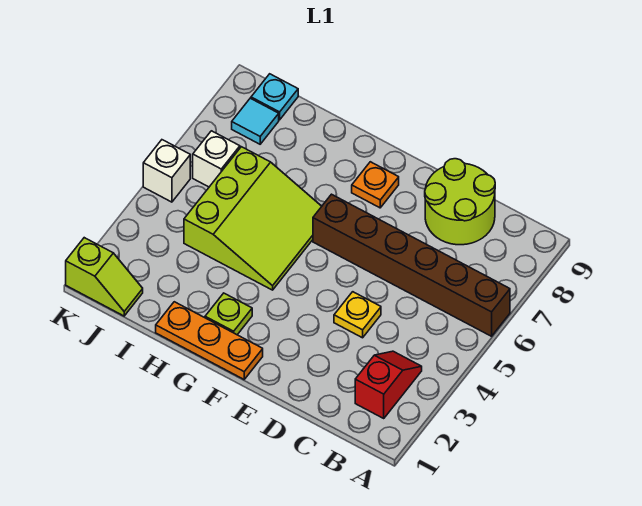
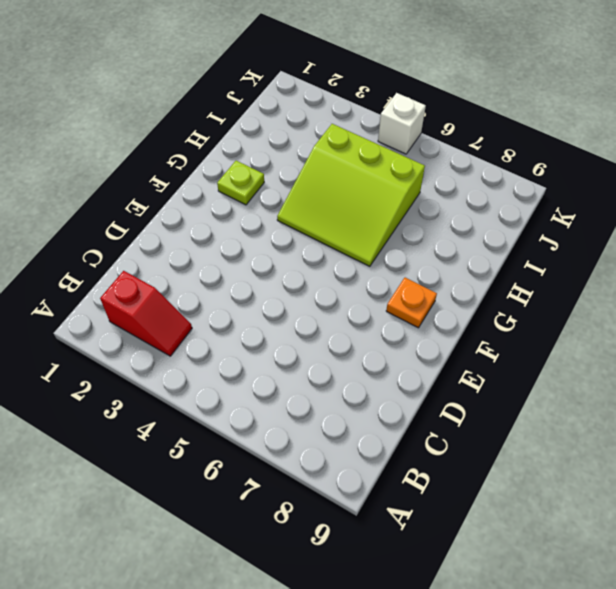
none -> brown 1x6 brick [313,194,510,336]
none -> lime 2x2 round brick [425,159,495,245]
none -> yellow 1x1 plate [334,292,381,338]

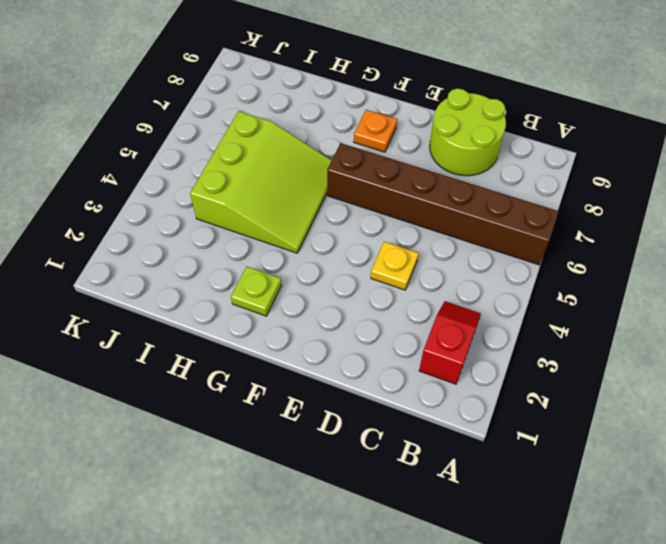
none -> orange 1x3 plate [156,302,263,379]
none -> lime 1x2 slope [66,238,143,316]
none -> white 1x1 brick [193,131,240,187]

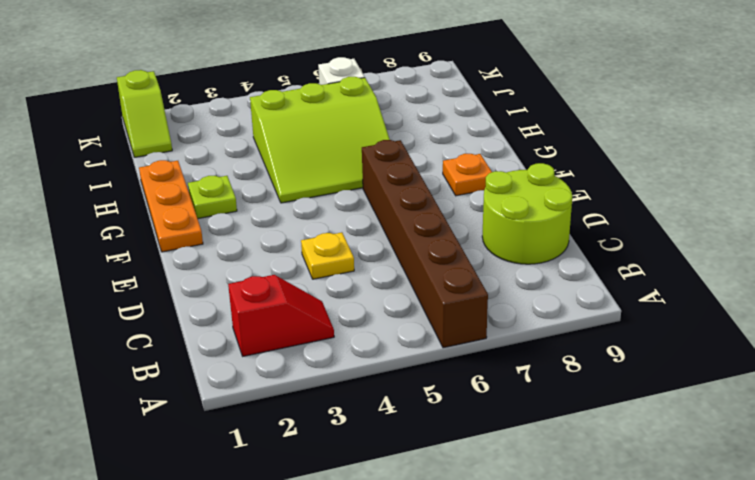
none -> cyan 1x1 tile [232,98,279,144]
none -> cyan 1x1 plate [251,74,298,120]
none -> white 1x1 brick [143,140,190,202]

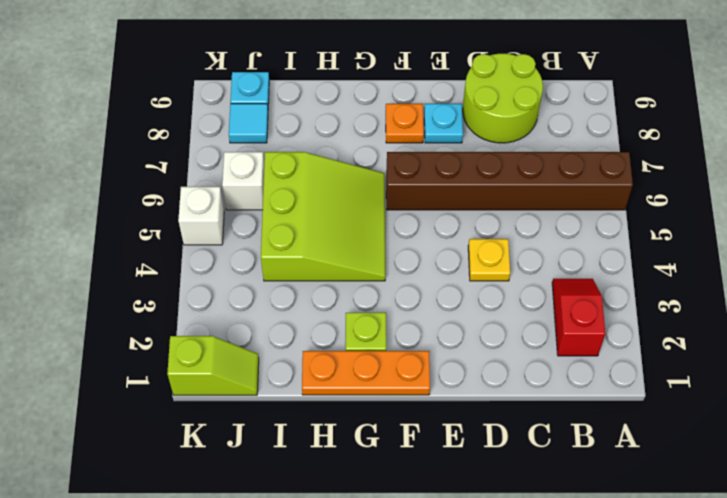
cyan 1x1 plate [424,104,463,143] -> none

